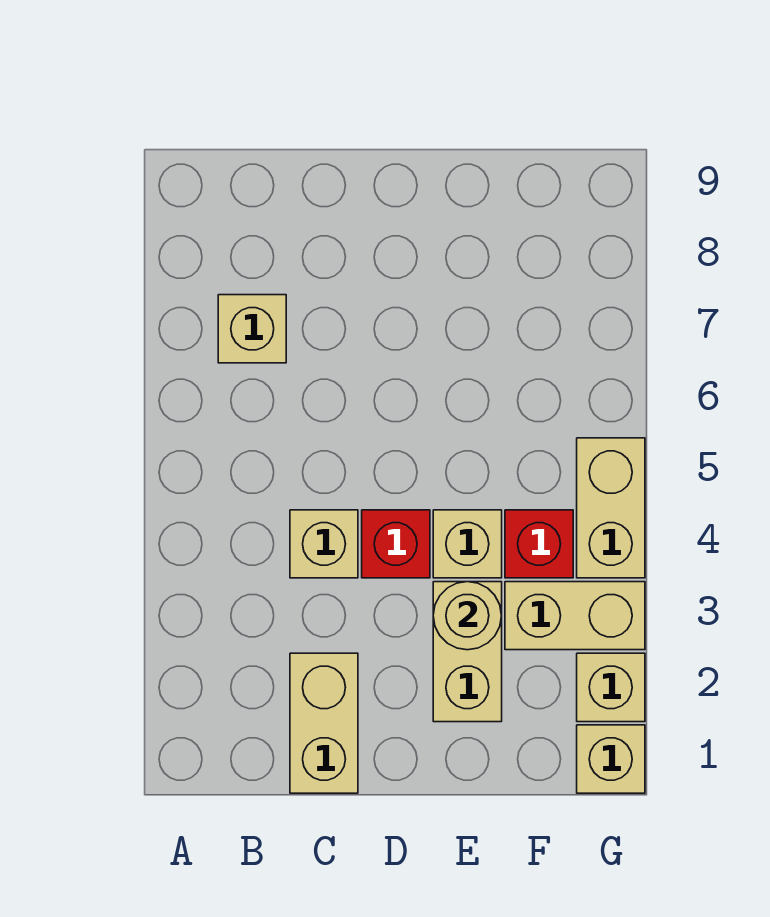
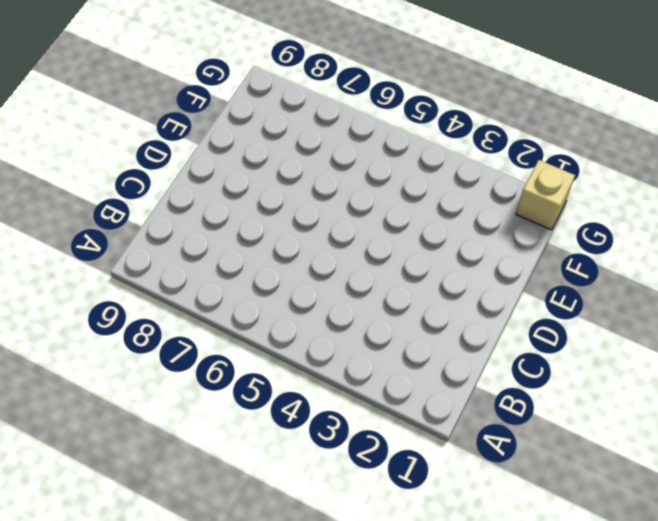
none -> tan 1x1 brick [218,295,286,363]
none -> tan 1x2 brick [290,653,358,793]
none -> tan 1x1 brick [290,510,358,578]

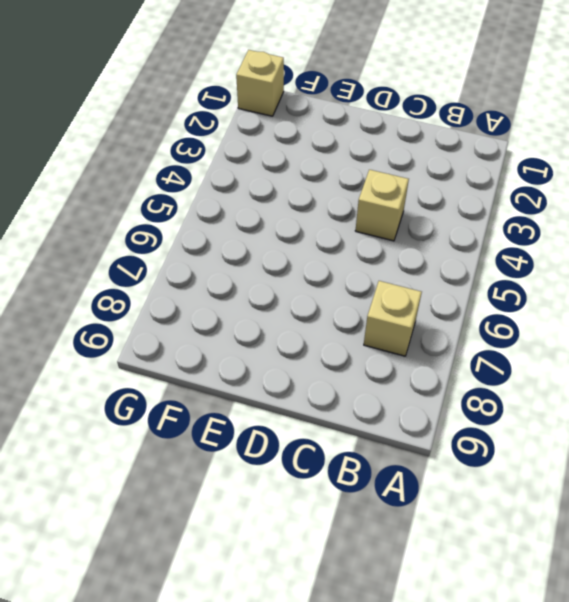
none -> tan 1x2 brick [290,653,358,793]
none -> red 1x1 brick [362,510,430,578]
none -> tan 1x2 brick [433,582,502,722]

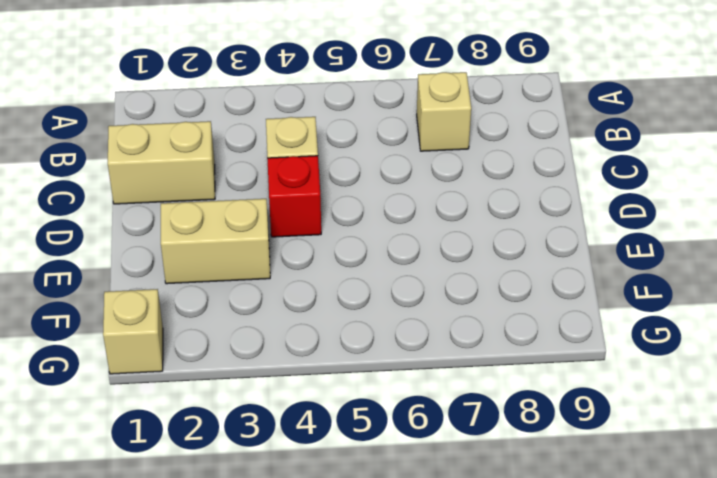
none -> tan 1x1 brick [433,510,502,578]
none -> tan 1x2 brick [505,582,645,650]
none -> red 1x1 brick [505,510,573,578]

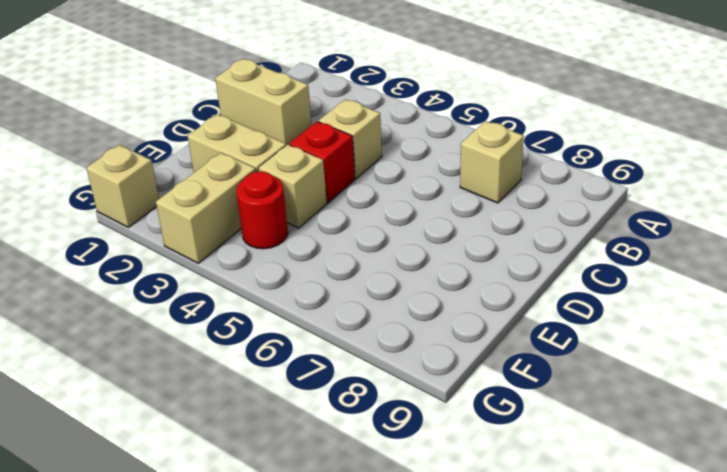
red 1x1 round brick [236,172,288,249] -> red 1x1 brick [505,510,573,578]
none -> tan 1x1 brick [577,653,645,722]
none -> tan 1x2 brick [577,438,645,578]
none -> tan 1x1 round brick [433,582,502,650]

